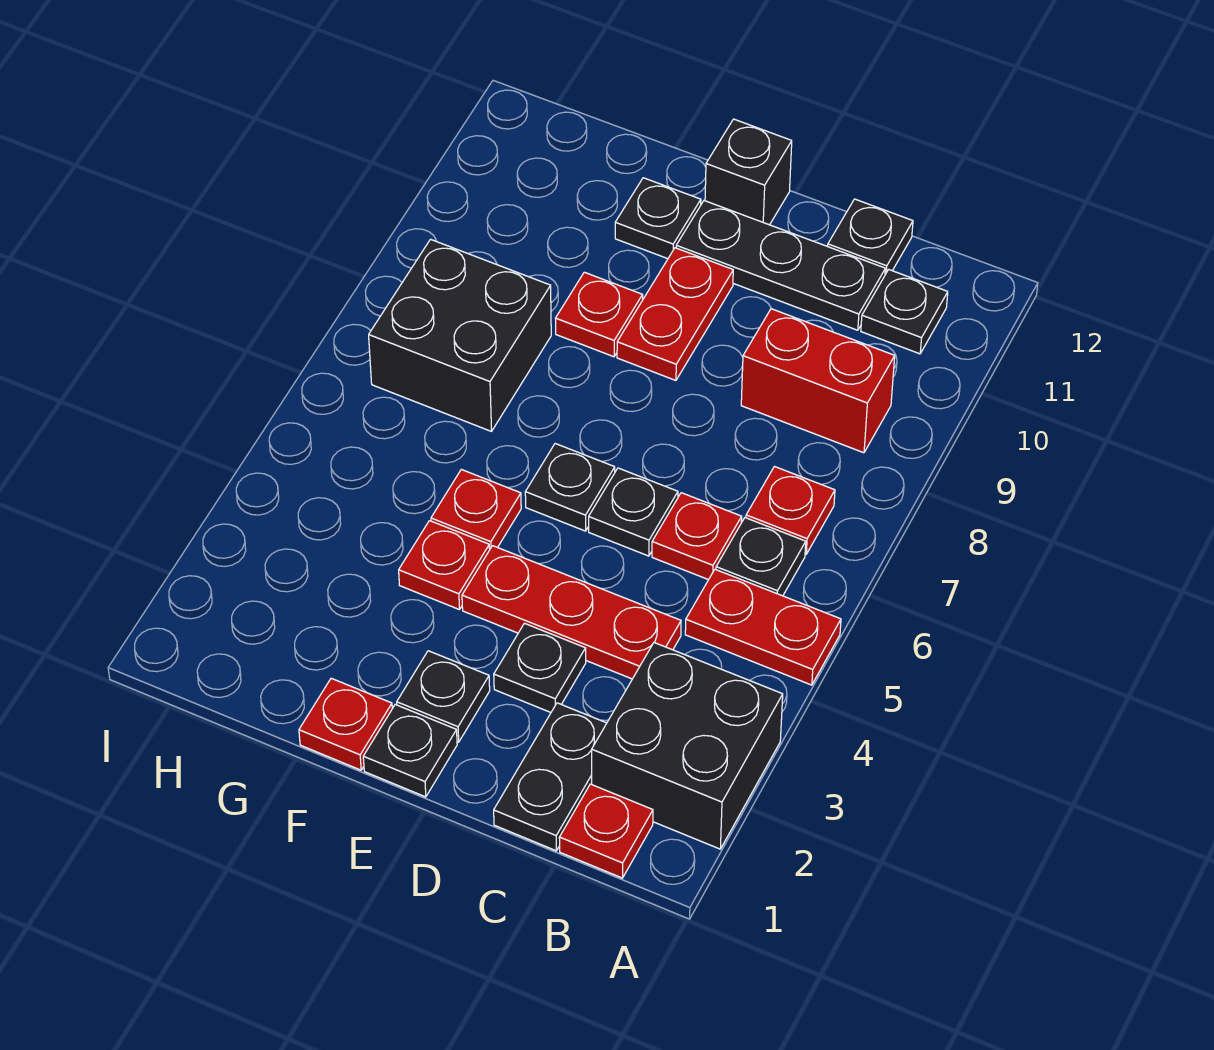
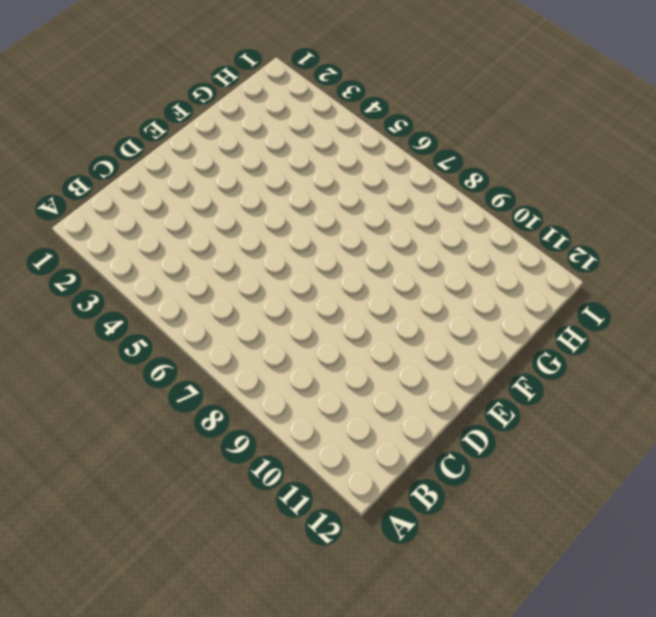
none -> black 2x2 brick [592,643,783,849]
none -> red 1x2 plate [685,569,841,685]
none -> red 1x1 plate [559,784,653,878]

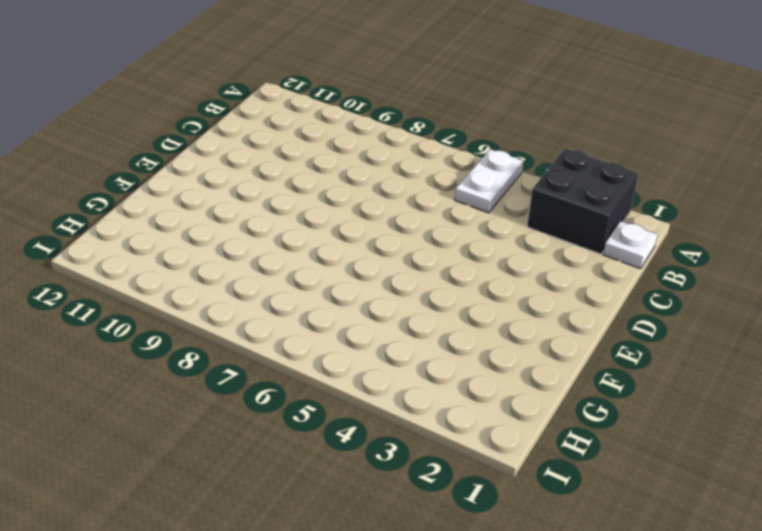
white 1x2 plate [455,149,523,213] -> red 1x2 plate [685,569,841,685]
white 1x1 plate [603,221,657,269] -> red 1x1 plate [559,784,653,878]
none -> black 1x1 plate [716,518,806,596]
none -> red 1x1 plate [746,467,835,554]
none -> red 1x2 brick [741,309,895,453]

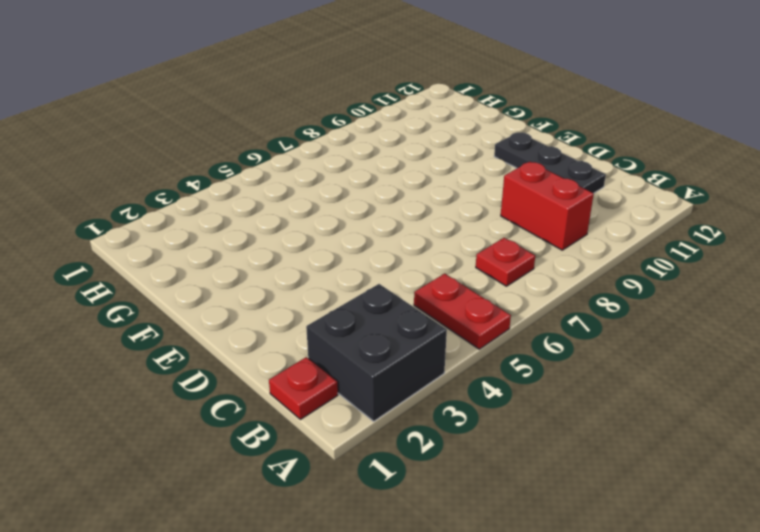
none -> black 1x1 plate [716,518,806,596]
none -> black 1x1 plate [861,270,948,354]
none -> black 1x2 plate [494,703,607,851]

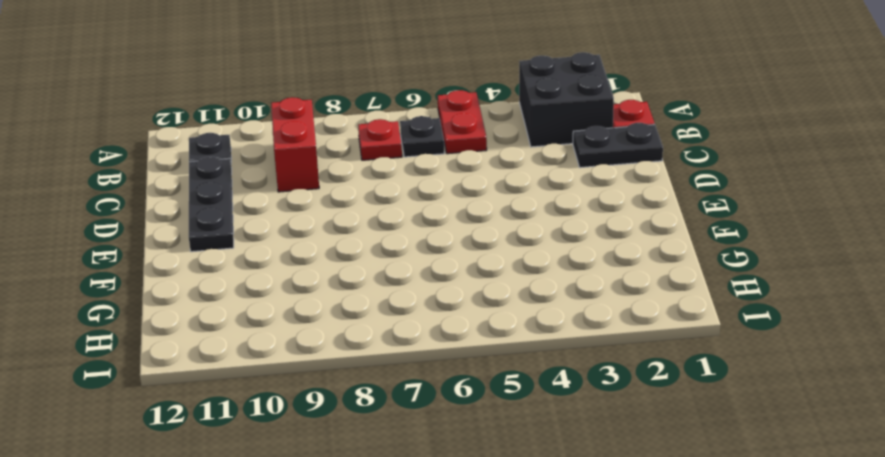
none -> red 1x3 plate [462,546,681,679]
none -> red 1x1 plate [652,493,742,580]
none -> black 1x1 plate [828,199,913,274]

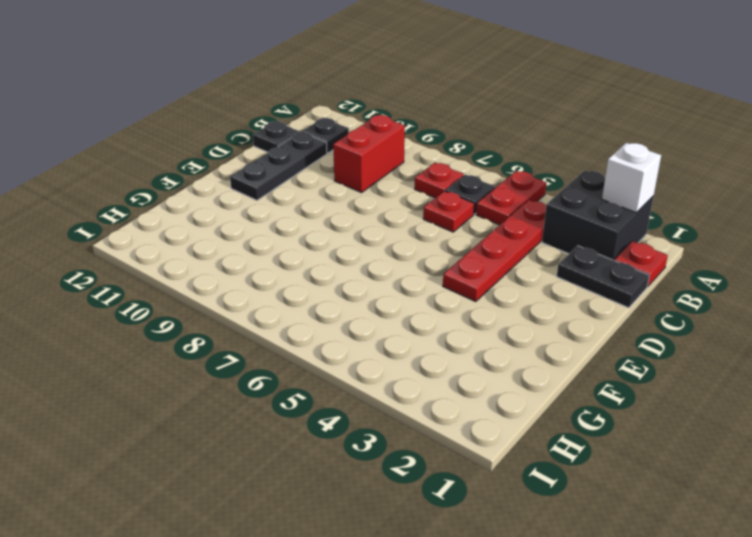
white 1x1 brick [602,143,661,213] -> none
red 1x4 plate [443,200,546,301] -> red 1x3 plate [462,546,681,679]
none -> black 1x1 plate [494,623,586,712]
none -> black 1x1 plate [589,468,678,556]
none -> black 1x1 plate [363,705,457,797]

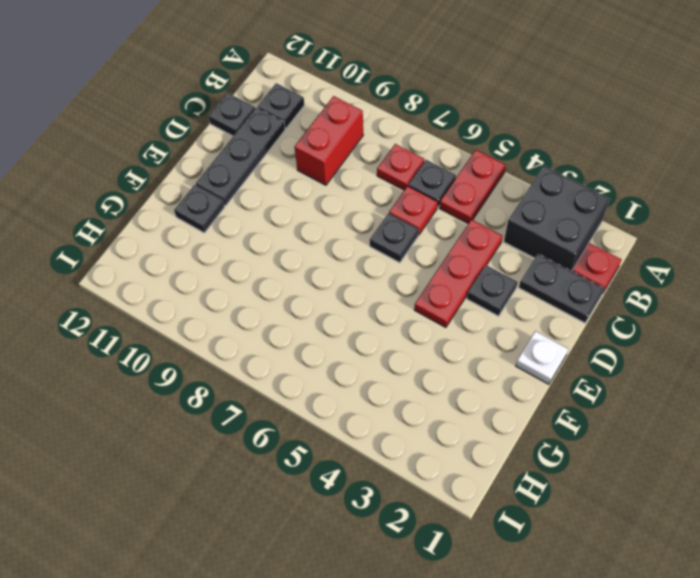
white 1x1 plate [516,331,568,384] -> black 1x1 plate [363,705,457,797]
none -> black 1x1 plate [397,651,490,742]
none -> black 1x1 plate [525,444,615,531]
none -> red 1x2 plate [617,248,733,380]

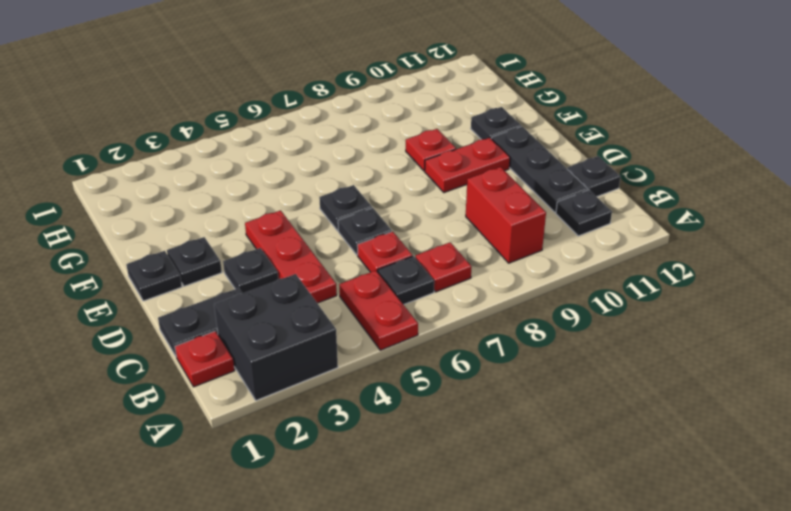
none -> black 1x1 brick [705,119,792,225]
none -> red 1x1 plate [299,678,392,770]
none -> red 1x1 plate [399,521,490,610]

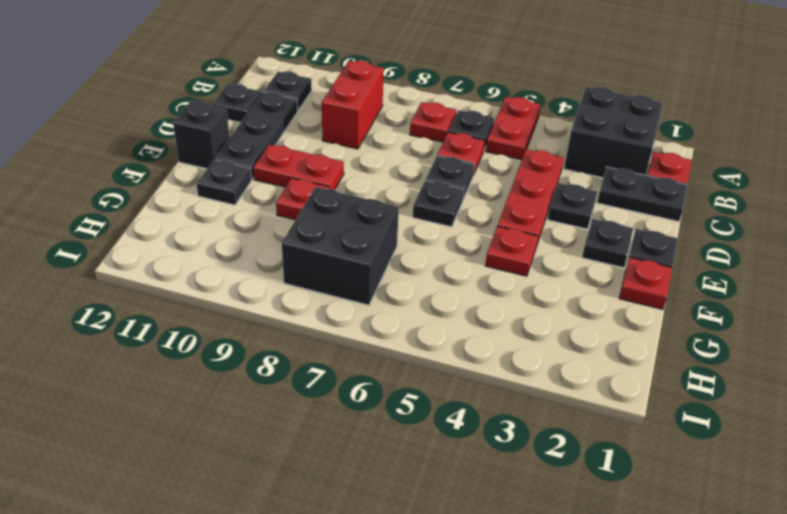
none -> red 1x1 plate [431,469,521,549]

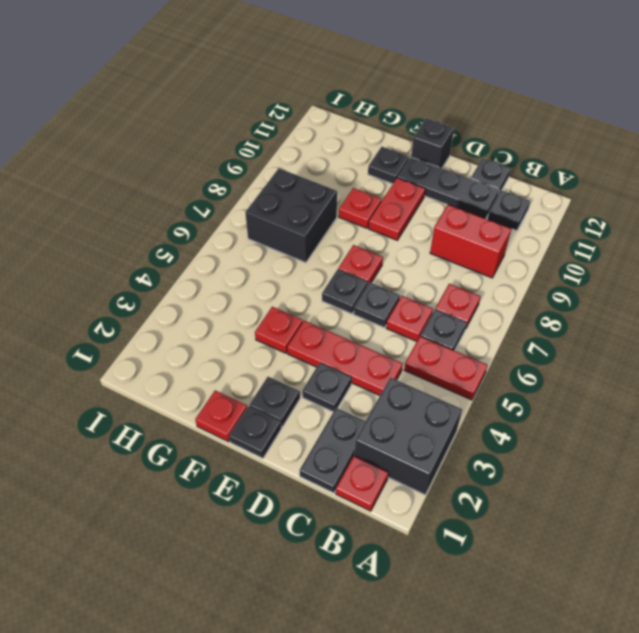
red 1x1 plate [338,245,383,283] -> red 1x1 plate moved to [431,469,521,549]

